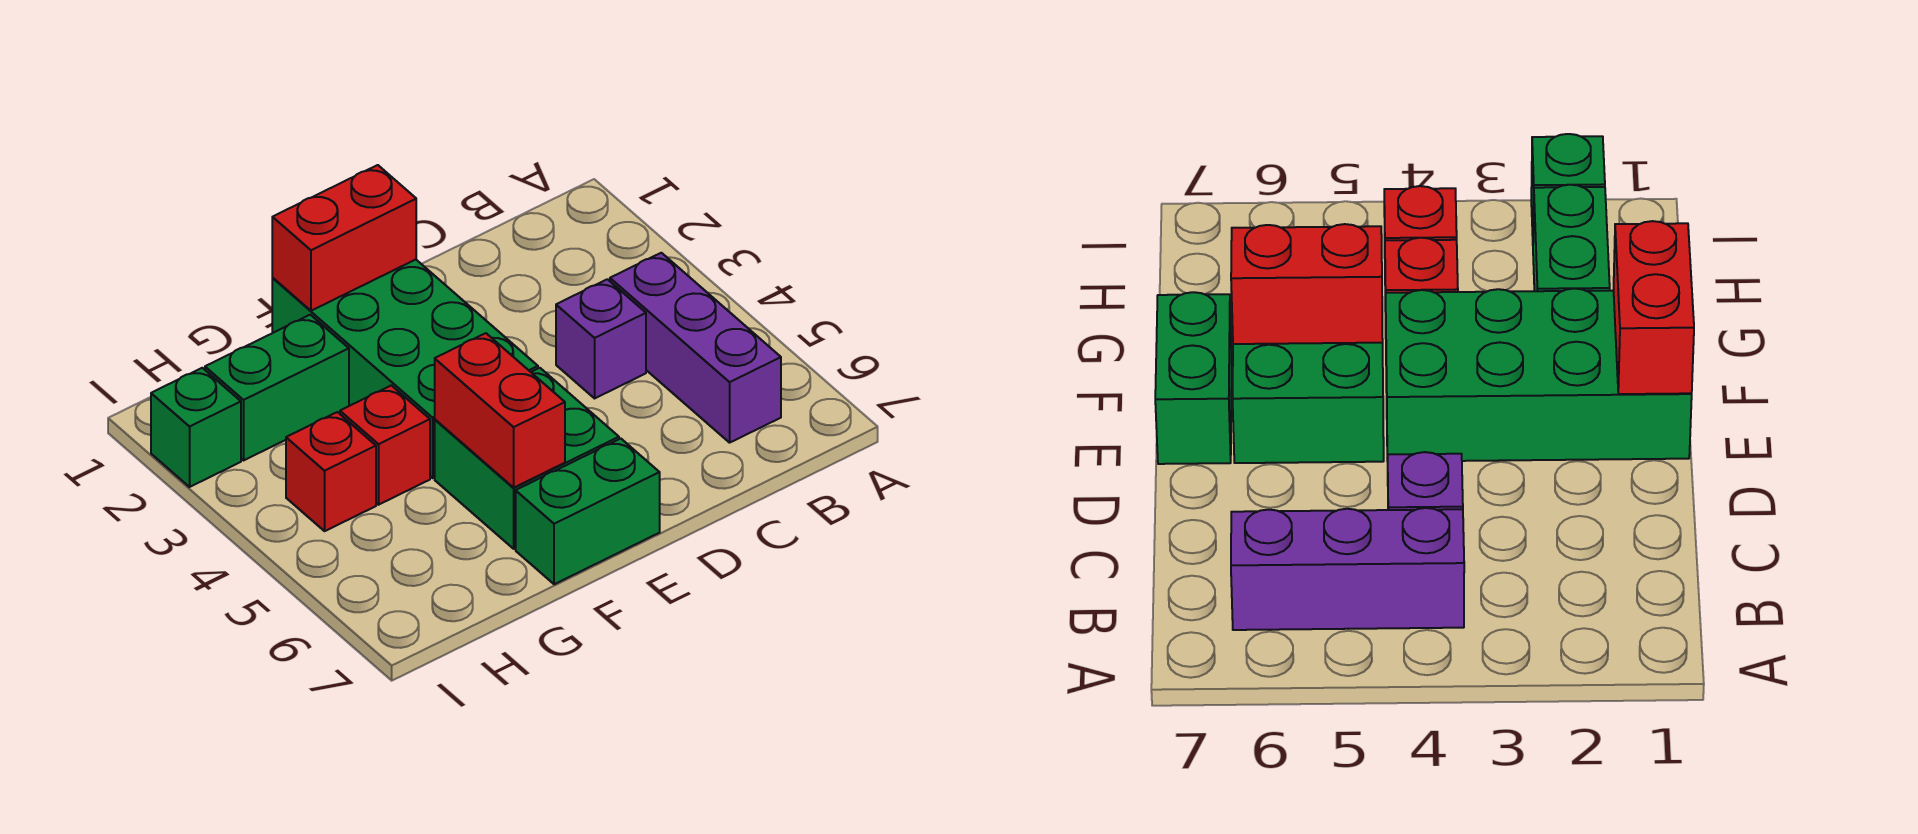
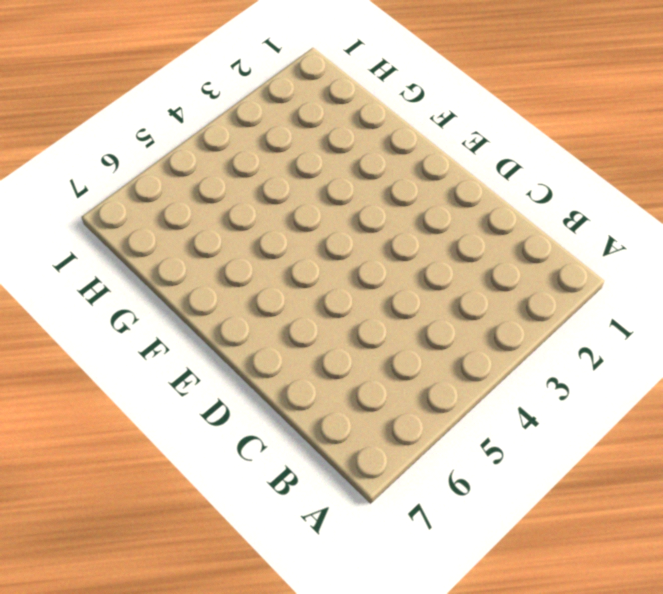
none -> purple 1x3 brick [610,253,781,443]
none -> purple 1x1 brick [556,279,646,398]

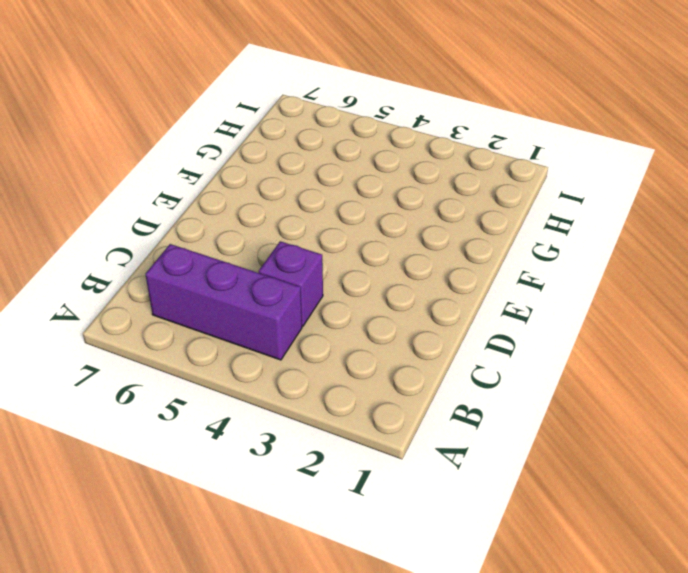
none -> green 2x4 brick [272,260,538,478]
none -> green 2x2 brick [435,368,619,549]

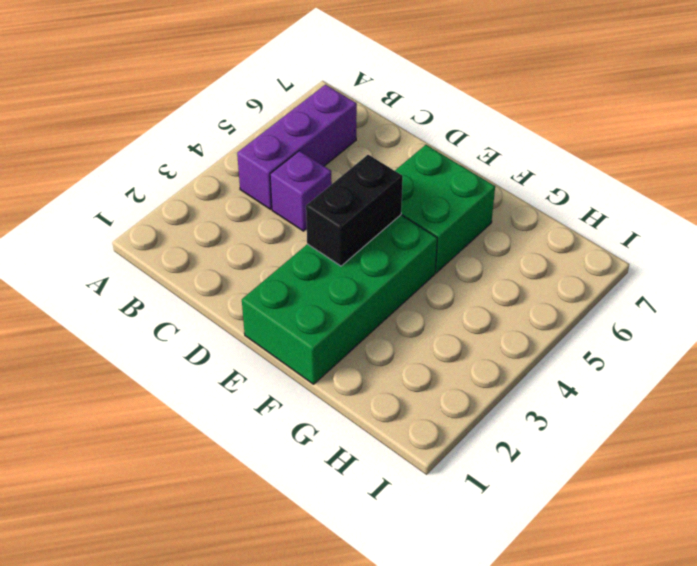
black 1x2 brick [306,155,403,266] -> none
none -> green 1x2 brick [516,439,660,584]
none -> green 1x2 brick [205,315,349,460]

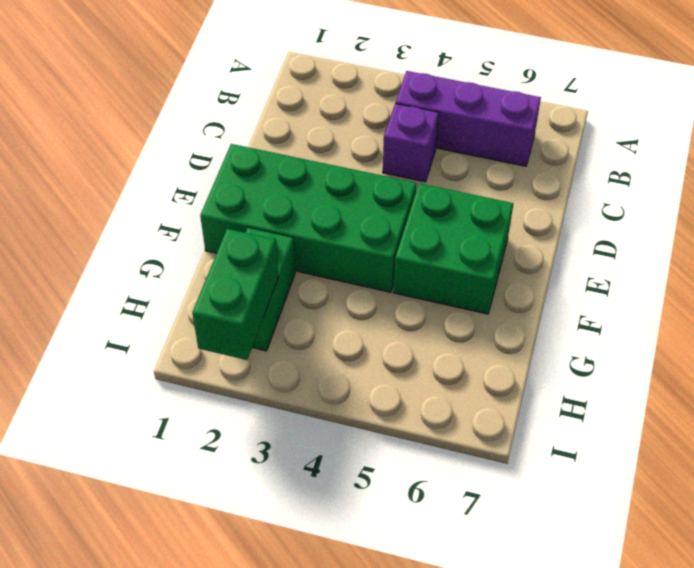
green 1x2 brick [192,229,278,360] -> green 1x2 brick moved to [516,439,660,584]
none -> red 1x1 brick [340,385,430,505]
none -> red 1x1 brick [286,412,376,531]

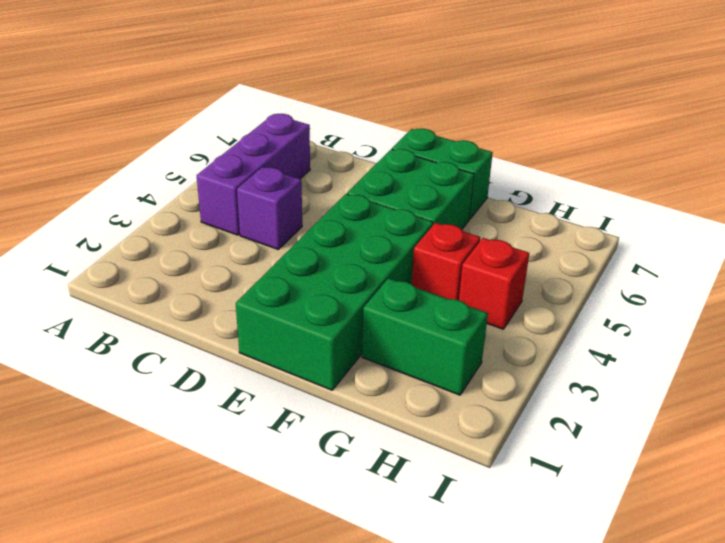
none -> green 1x1 brick [151,368,241,487]
none -> red 1x2 brick [272,165,416,311]

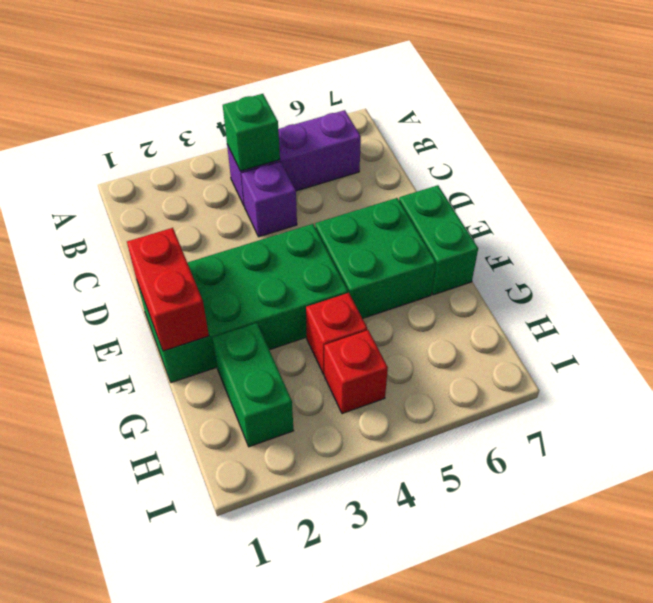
green 1x1 brick [223,94,280,171] -> green 1x1 brick moved to [151,368,241,487]
none -> red 1x2 brick [435,333,565,488]

